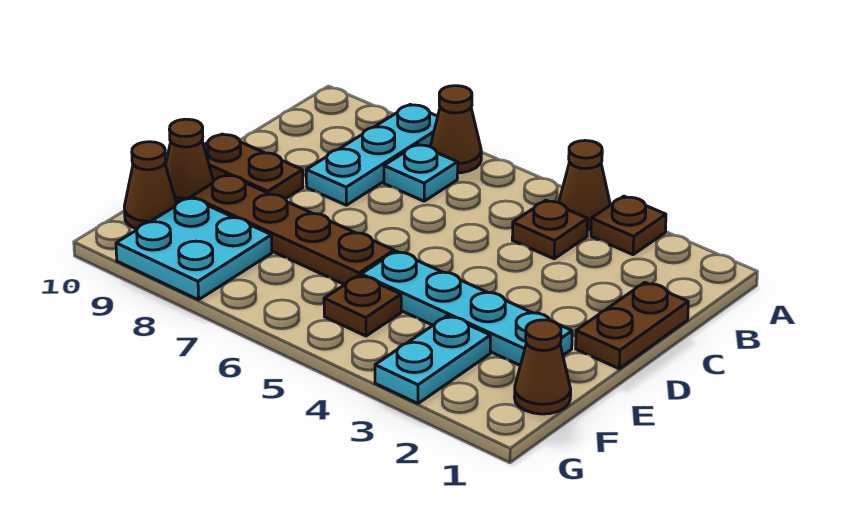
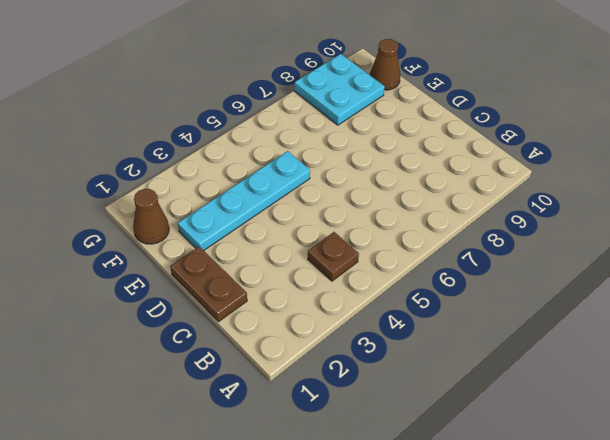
none -> brown 1x1 plate [591,196,666,255]
none -> brown 1x1 cone [559,141,610,229]
none -> brown 1x1 cone [430,86,481,173]

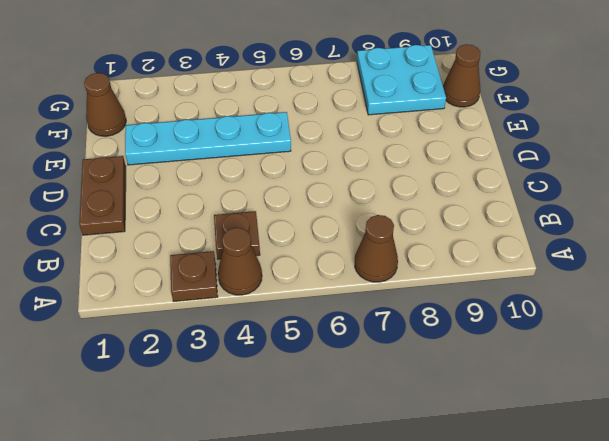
none -> cyan 1x3 plate [306,105,438,205]
none -> cyan 1x1 plate [384,144,458,201]
none -> brown 1x2 plate [204,134,303,199]

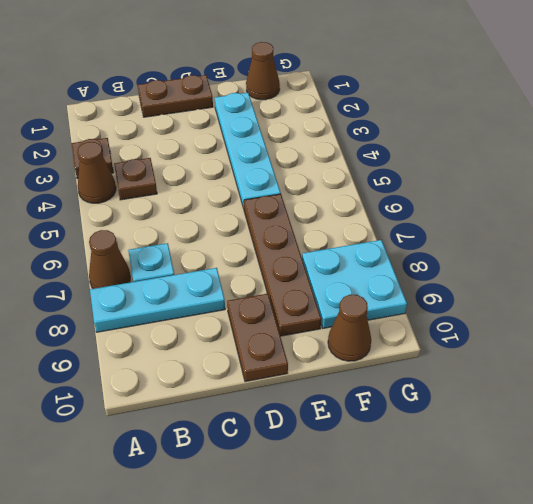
none -> brown 1x1 cone [166,119,213,203]
none -> cyan 1x2 plate [375,316,490,403]
none -> brown 1x1 plate [324,275,401,336]

